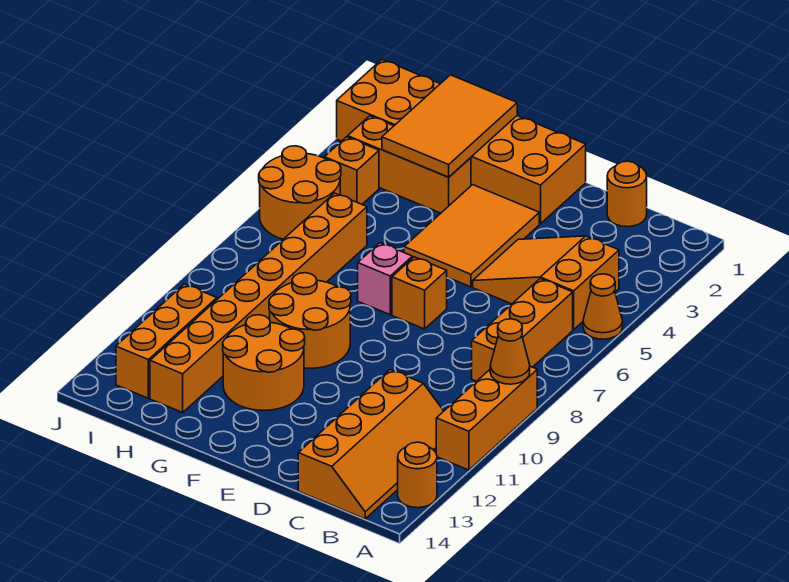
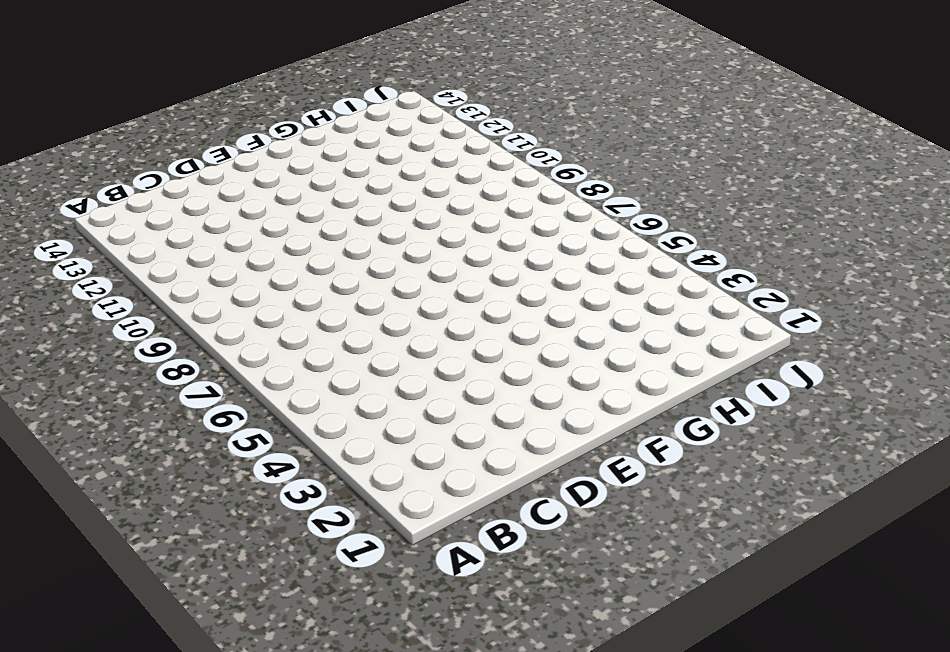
none -> orange 1x1 cone [583,274,623,339]
none -> orange 1x3 brick [436,366,537,470]
none -> orange 1x1 round brick [398,442,437,508]

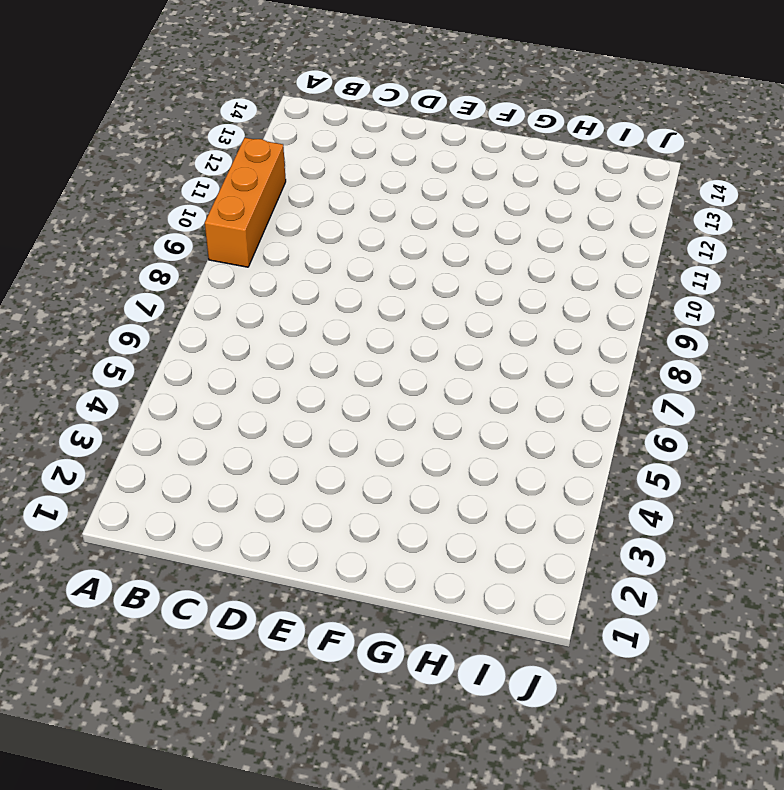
none -> orange 1x1 cone [583,274,623,339]
none -> orange 1x1 round brick [398,442,437,508]
none -> orange 2x3 slope [473,236,619,330]

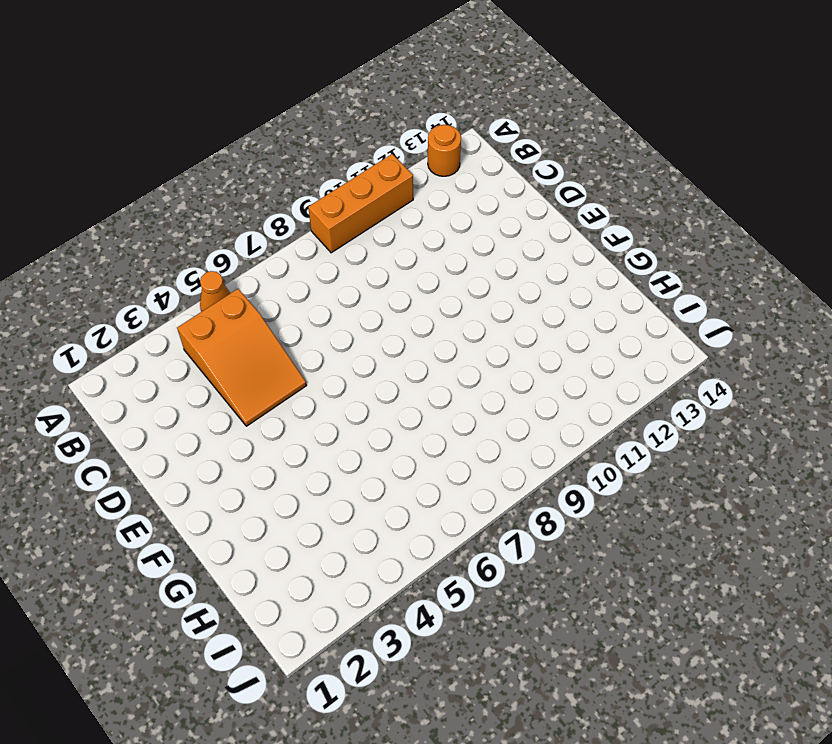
none -> orange 1x3 brick [472,279,573,381]
none -> orange 2x4 slope [298,370,443,519]
none -> orange 1x1 round brick [607,161,647,227]

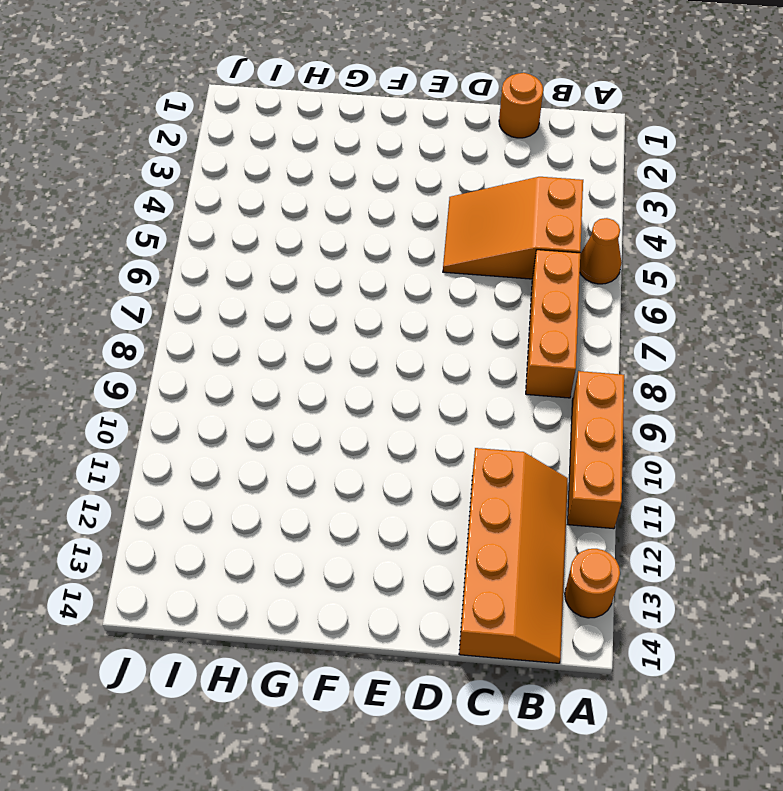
none -> orange 2x6 brick [337,60,586,224]
none -> orange 2x3 tile [404,185,539,287]
none -> orange 1x1 brick [392,257,447,329]

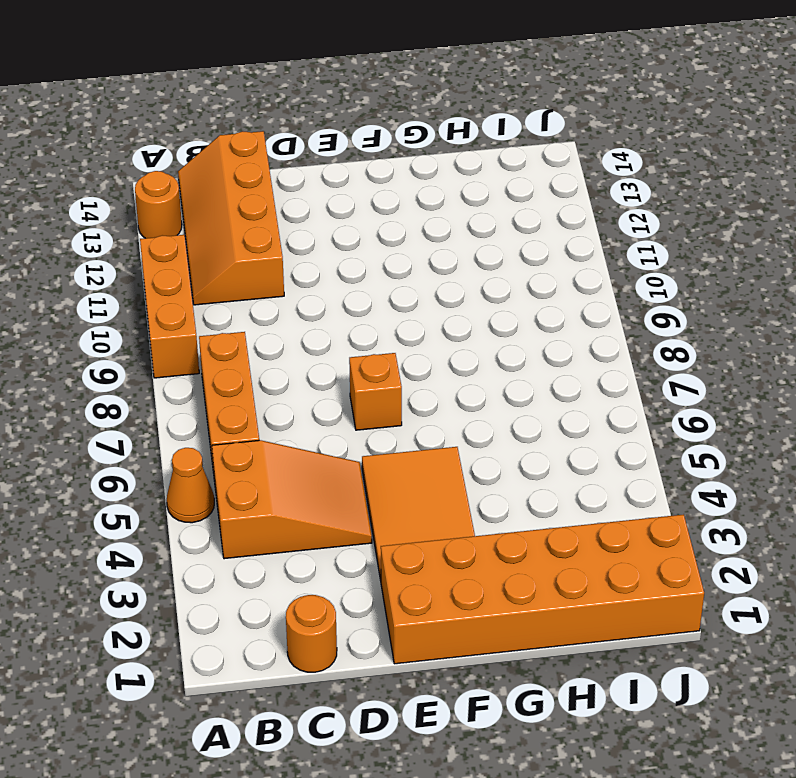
none -> pink 1x1 brick [358,243,412,315]
none -> orange 2x2 round brick [269,273,351,368]
none -> orange 2x2 round brick [223,315,305,410]

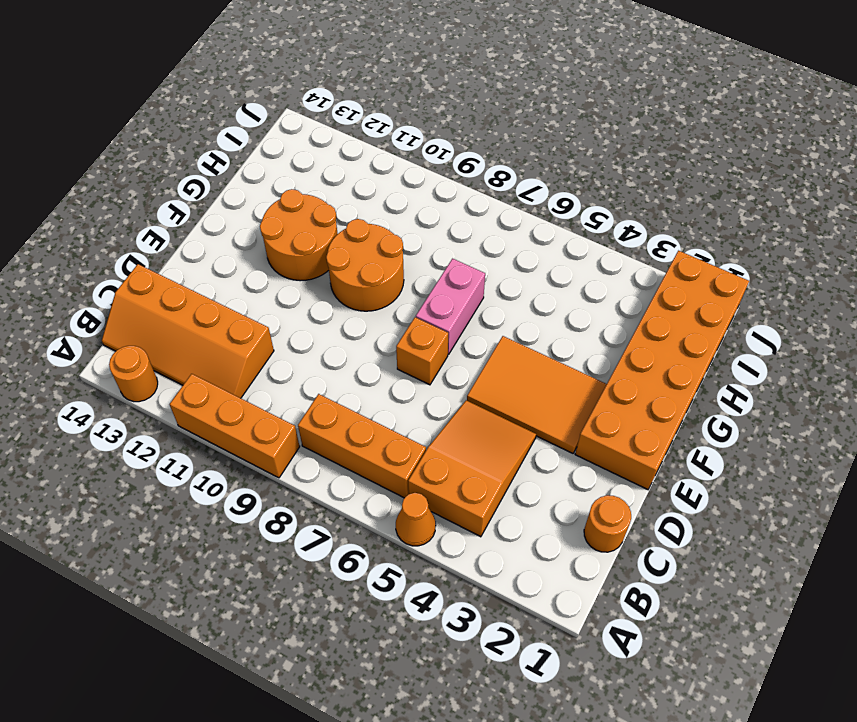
pink 1x2 brick [416,259,485,354] -> pink 1x1 brick [358,243,412,315]
none -> orange 1x3 brick [348,116,471,213]
none -> orange 1x8 brick [150,193,367,412]
none -> orange 1x1 brick [324,137,379,204]

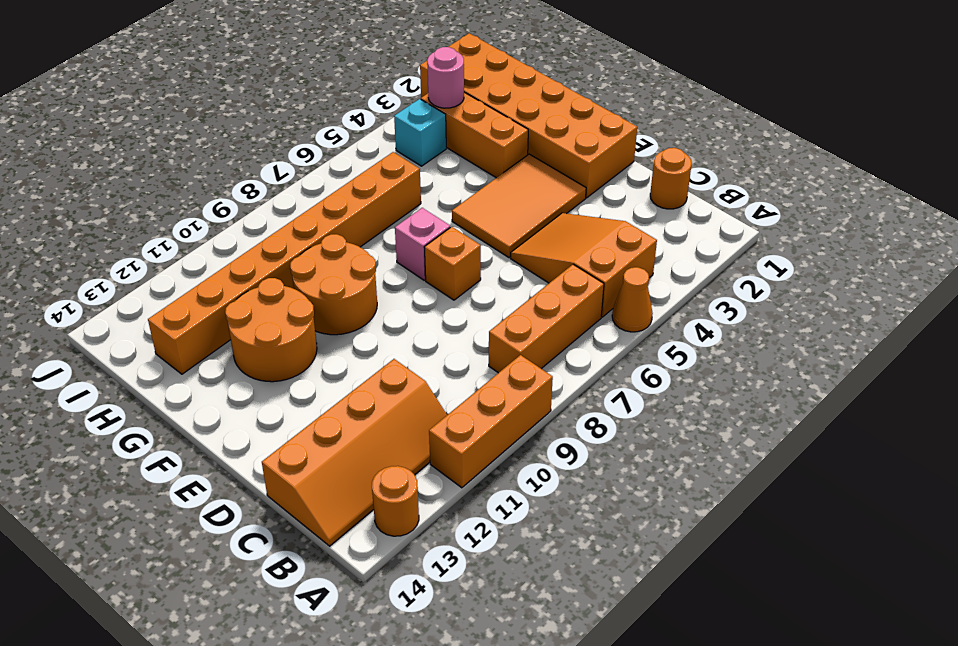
pink 1x1 round brick [427,47,464,108] -> none
cyan 1x1 brick [394,99,446,166] -> orange 1x1 brick [324,137,379,204]
none -> orange 2x2 round brick [259,146,341,239]
none -> orange 1x3 brick [116,284,217,398]
none -> orange 1x1 cone [490,319,530,384]

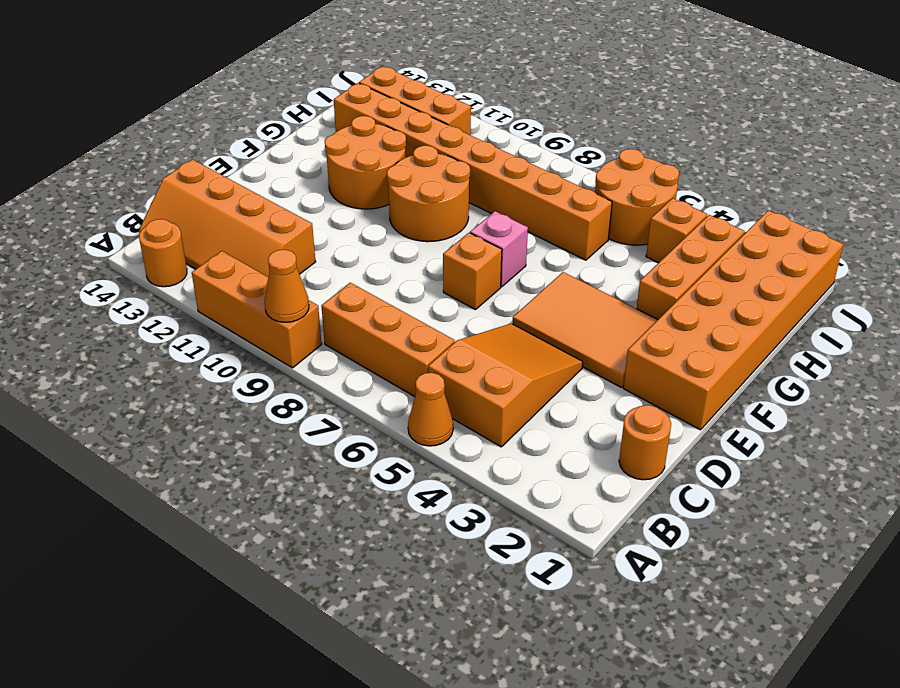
none -> orange 2x3 tile [382,75,517,177]

